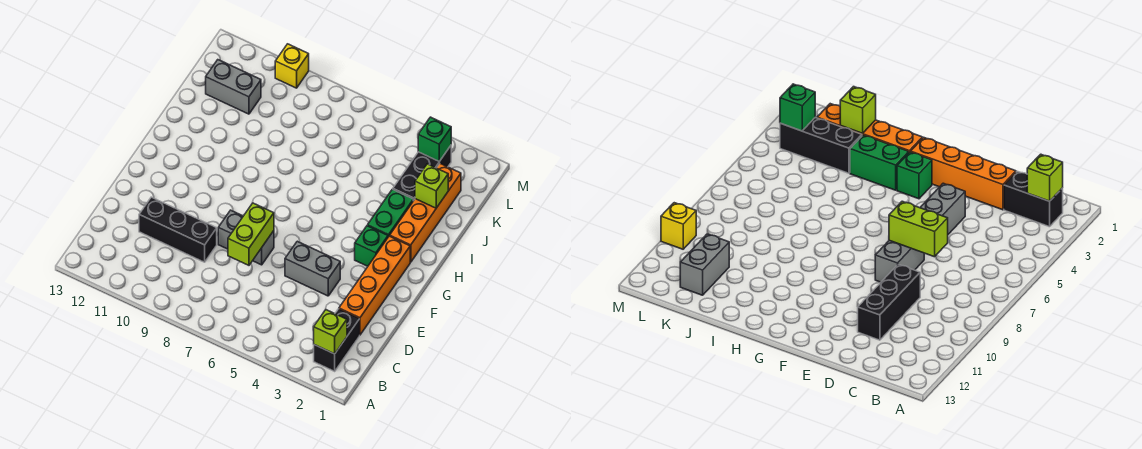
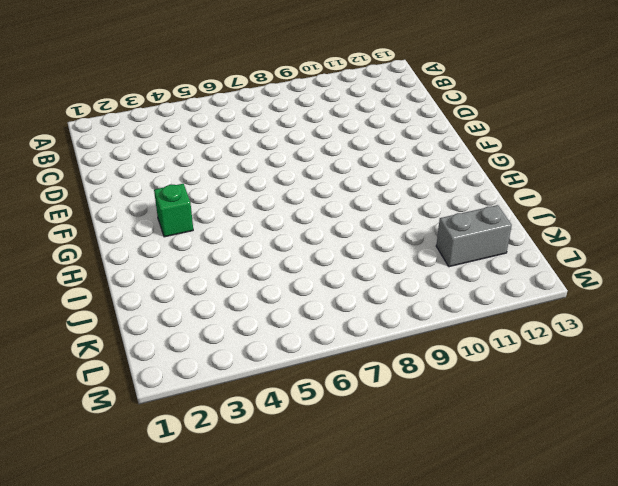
none -> black 1x2 brick [314,309,360,371]
none -> orange 1x4 brick [339,236,410,335]
none -> black 1x3 brick [139,197,217,262]

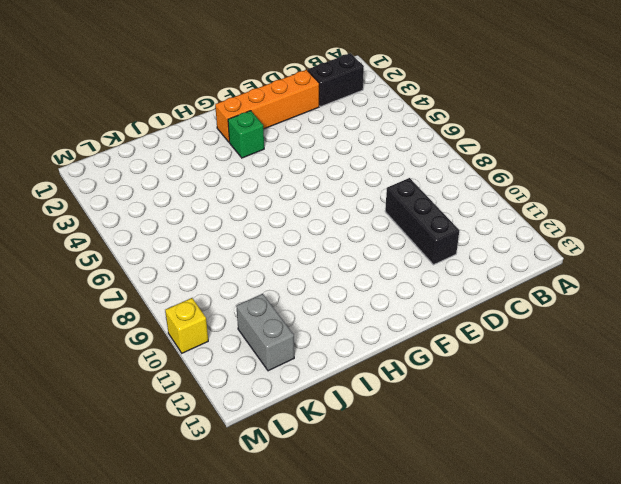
none -> grey 1x2 brick [285,241,340,296]
none -> grey 1x2 brick [218,210,274,265]
none -> orange 1x4 brick [390,164,461,262]

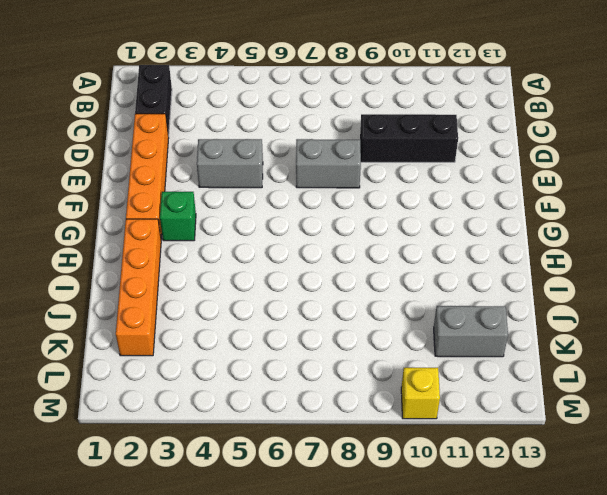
none -> green 1x2 brick [368,189,413,237]
none -> black 1x3 brick [393,146,451,201]
none -> lime 1x1 brick [314,310,347,354]

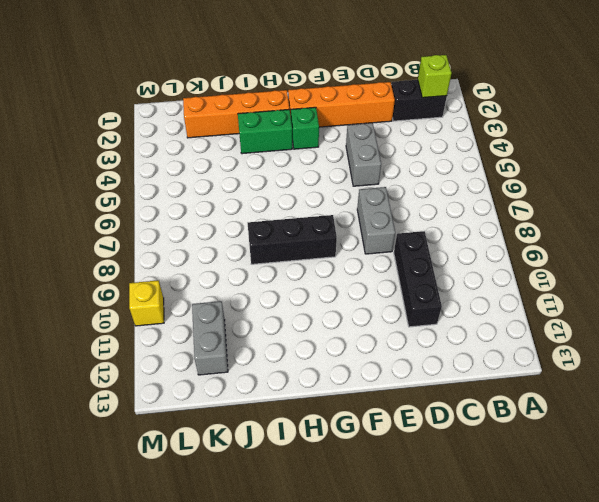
black 1x3 brick [248,215,337,264] -> black 1x3 brick moved to [393,146,451,201]
none -> lime 1x2 brick [228,203,274,265]
none -> lime 1x1 brick [415,164,448,208]
none -> green 1x1 brick [418,117,451,161]

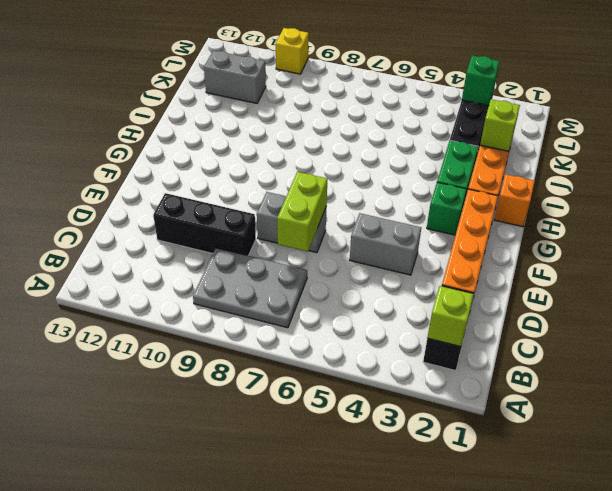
grey 2x3 plate [193,248,307,328] -> none
orange 1x1 brick [494,174,535,227] -> none

